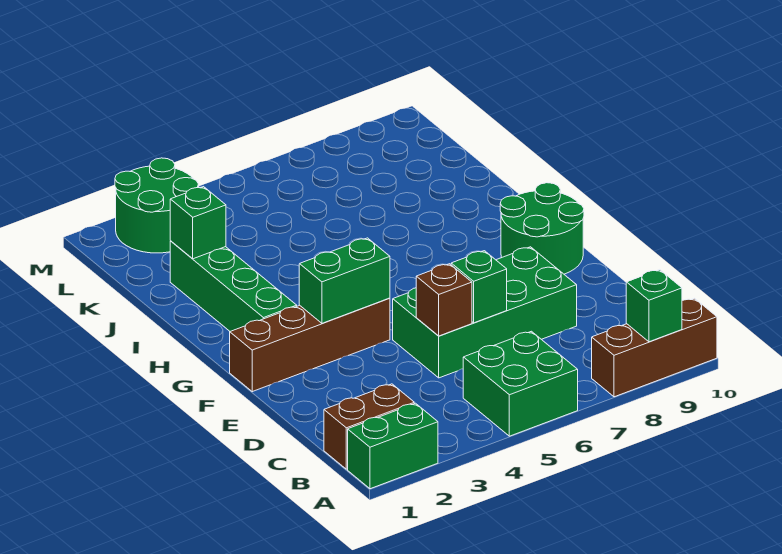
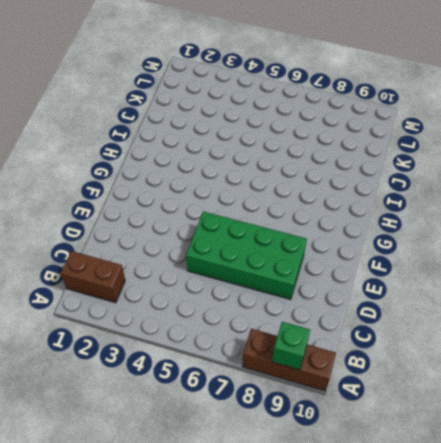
none -> green 1x2 brick [348,403,438,489]
none -> green 2x2 brick [463,331,578,436]
none -> brown 1x4 brick [230,298,390,392]

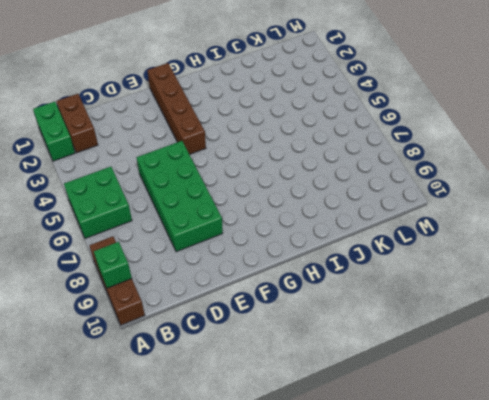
none -> green 2x2 round brick [500,183,584,274]
none -> green 1x4 brick [170,241,297,331]
none -> green 2x2 round brick [115,158,199,253]

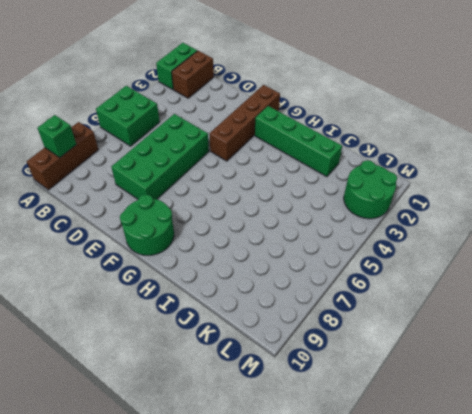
none -> brown 1x1 brick [416,264,472,336]
none -> green 1x1 brick [451,251,507,323]
none -> green 1x2 brick [299,238,390,323]

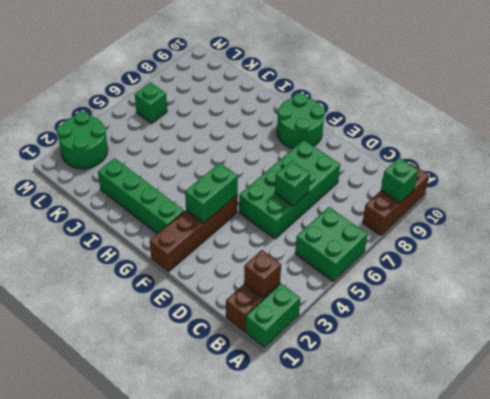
brown 1x1 brick [244,250,281,298] -> brown 1x1 brick moved to [416,264,472,336]
green 1x1 brick [135,82,167,123] -> green 1x1 brick moved to [170,187,226,259]

